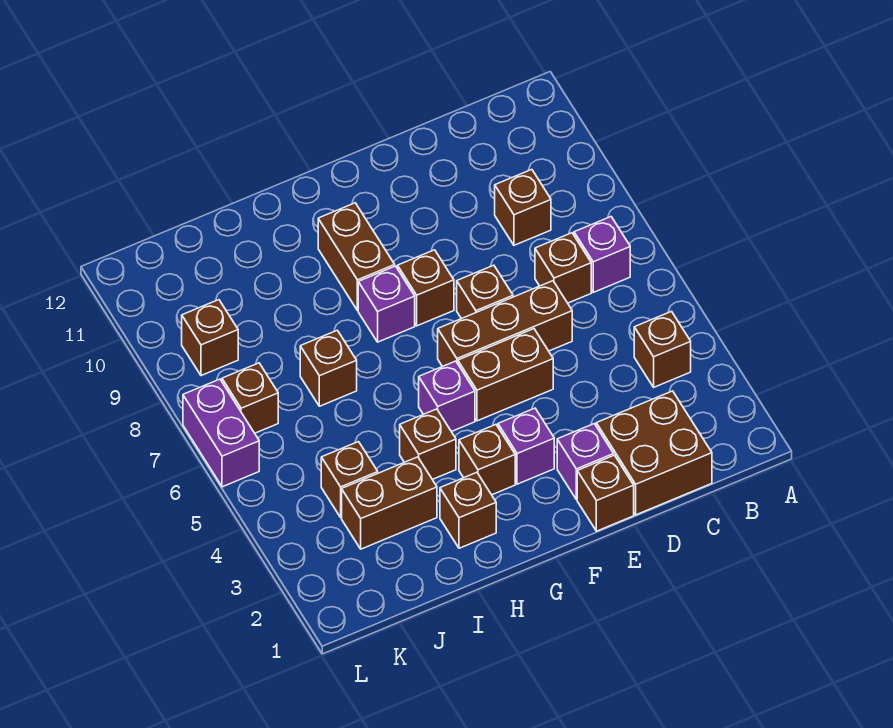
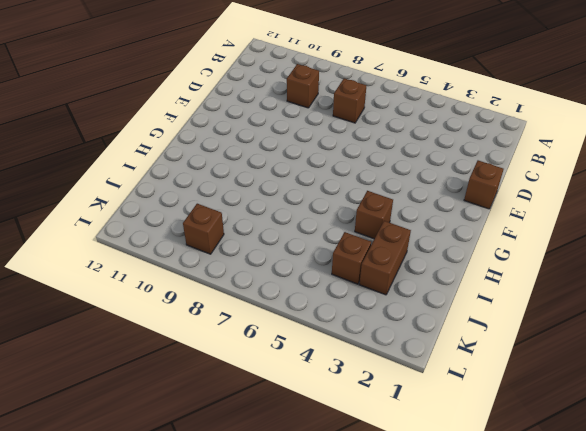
none -> brown 1x1 brick [634,312,691,387]
none -> purple 1x1 brick [574,217,630,292]
none -> brown 2x2 brick [596,391,712,515]

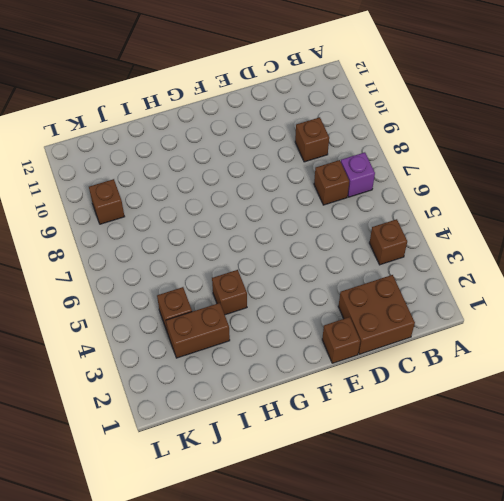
none -> brown 1x3 brick [438,281,572,367]
none -> purple 1x1 brick [557,424,614,500]
none -> brown 1x2 brick [458,329,553,421]

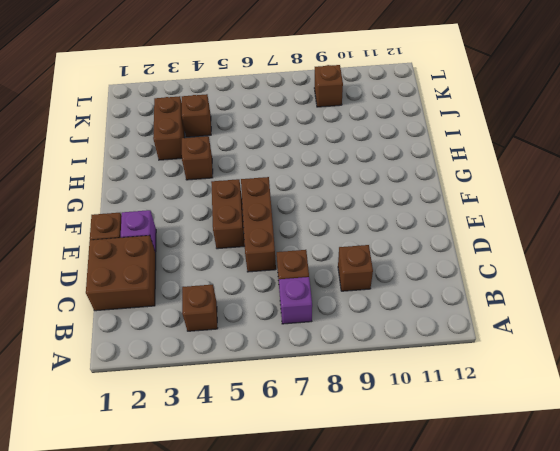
none -> brown 1x1 brick [457,265,513,319]
none -> purple 1x1 brick [498,408,554,484]
none -> brown 1x1 brick [398,250,454,326]

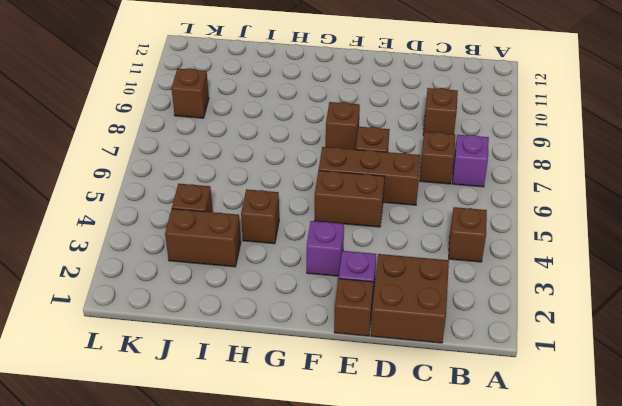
none -> brown 1x1 brick [459,425,515,495]
none -> purple 1x1 brick [419,361,475,432]
none -> purple 1x1 brick [358,266,415,342]

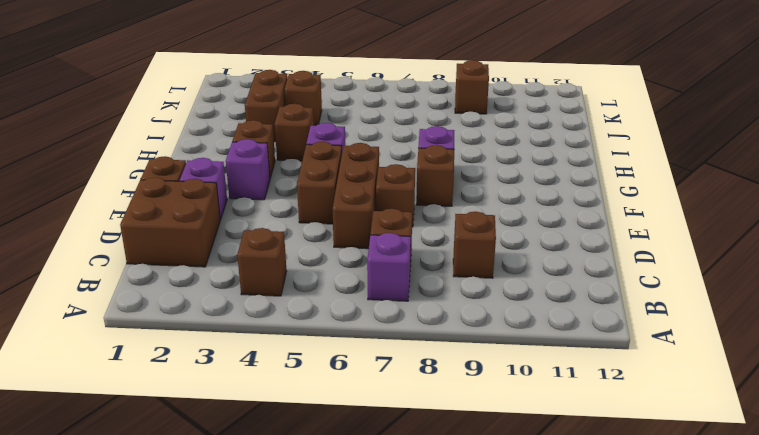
none -> brown 1x2 brick [318,203,395,311]
none -> brown 1x1 brick [440,472,496,548]
none -> brown 1x1 brick [300,330,357,406]

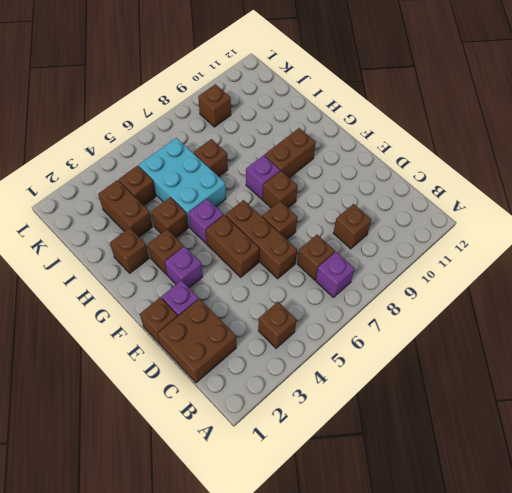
cyan 2x3 brick [139,138,226,227] -> none
none -> brown 1x1 brick [222,363,278,433]
none -> purple 1x2 brick [183,379,259,487]

